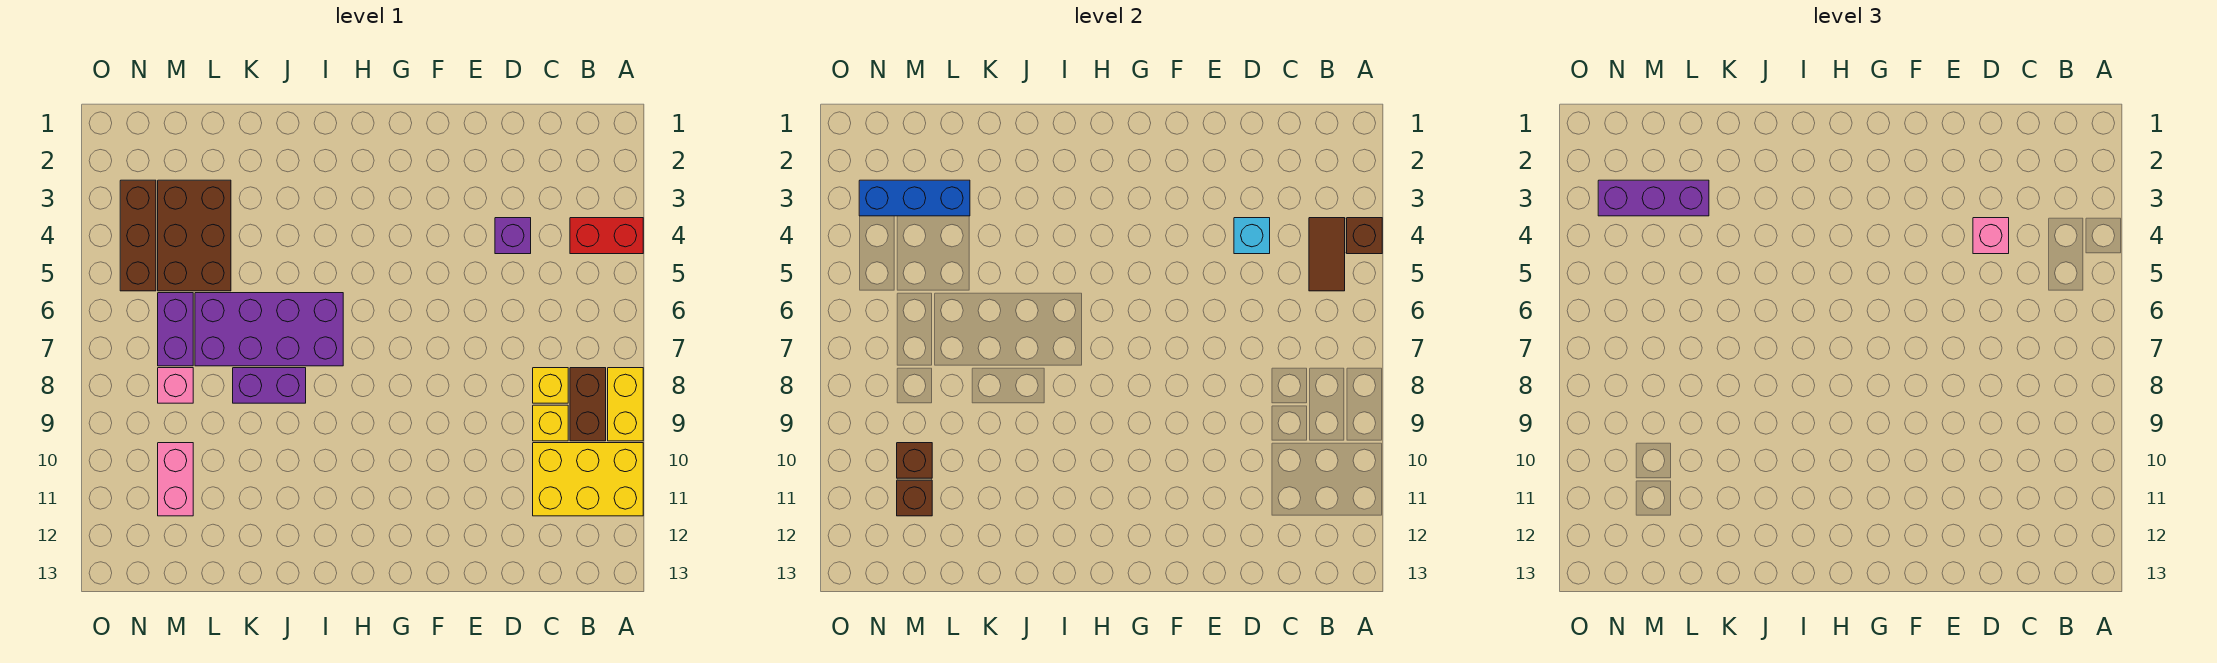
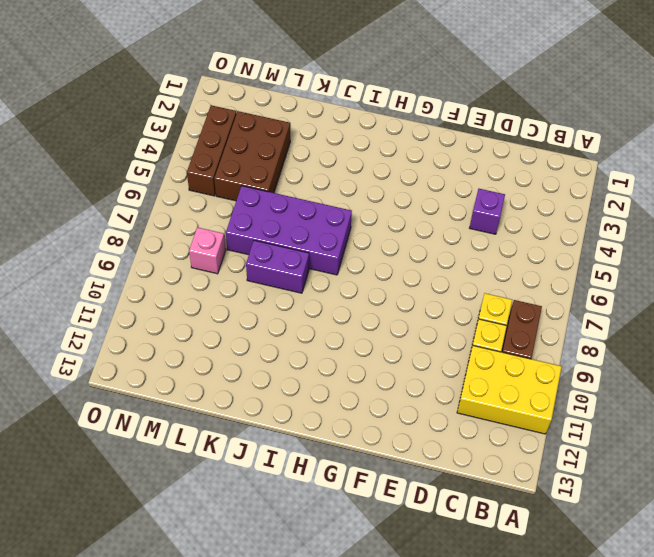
none -> red 1x2 brick [570,218,643,254]
none -> yellow 1x2 brick [608,368,643,441]
none -> purple 1x2 brick [158,293,193,366]

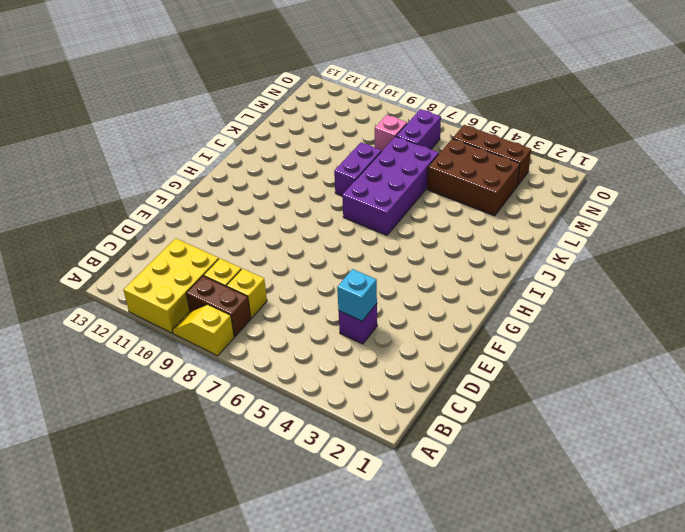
yellow 1x2 slope [172,305,234,356] -> yellow 1x2 brick [608,368,643,441]
purple 1x2 brick [396,109,441,149] -> purple 1x2 brick turned to [158,293,193,366]
none -> red 1x2 brick [570,218,643,254]
none -> pink 1x2 brick [158,443,193,516]
none -> brown 1x1 brick [1347,218,1382,254]

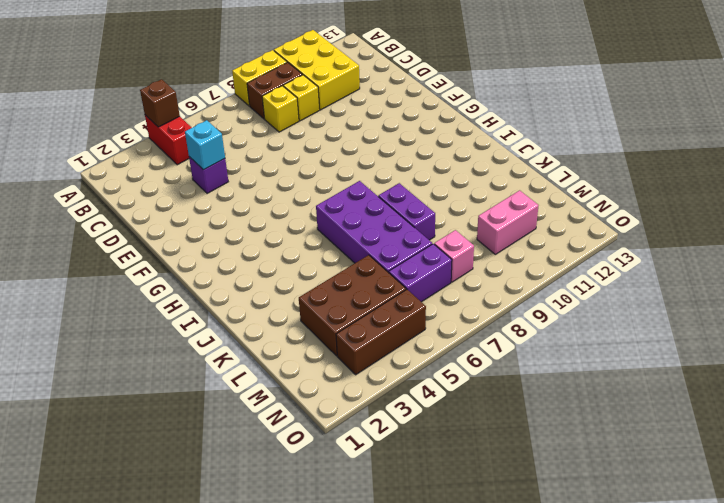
none -> brown 1x2 tile [1309,218,1345,291]
none -> blue 1x3 brick [859,180,970,216]
none -> brown 1x1 brick [897,443,932,478]

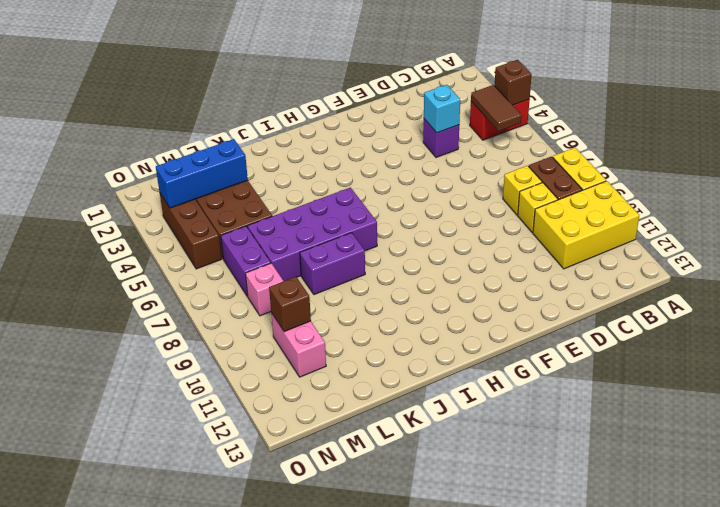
none -> brown 1x1 brick [897,480,932,516]
none -> pink 1x1 brick [1973,218,2009,254]
none -> purple 1x3 brick [1598,180,1709,216]

